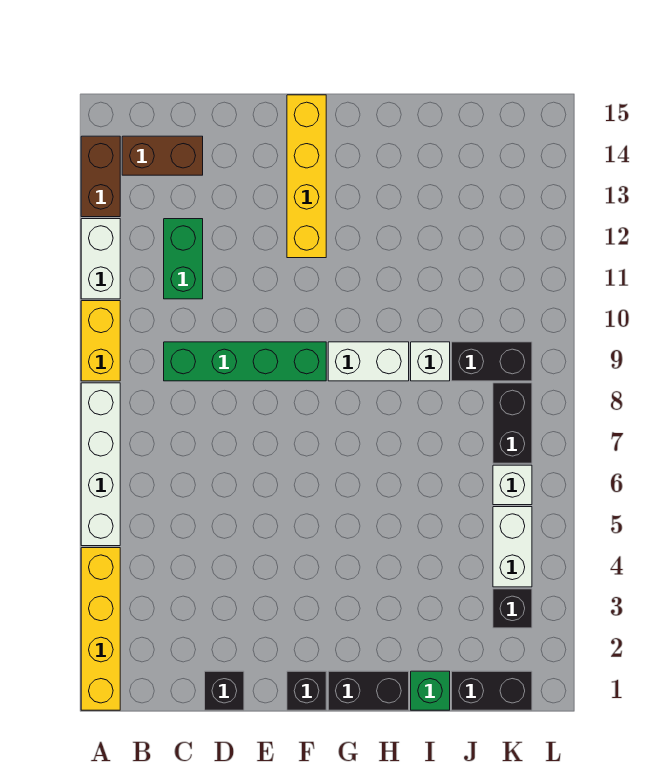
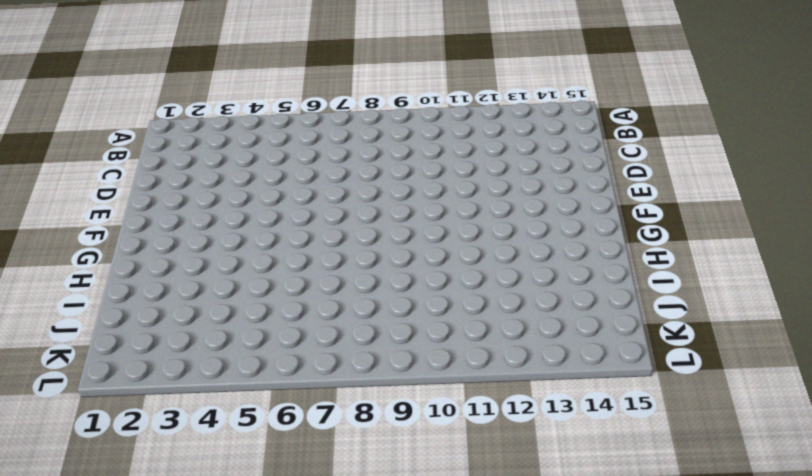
none -> yellow 1x4 brick [81,548,120,710]
none -> white 1x4 brick [81,383,120,546]
none -> yellow 1x2 brick [81,301,120,381]

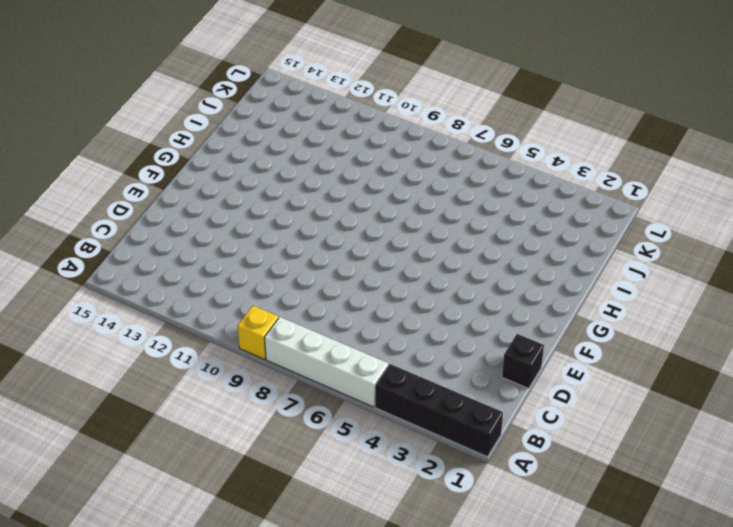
black 1x4 brick [375,364,503,457] -> yellow 1x4 brick [81,548,120,710]
yellow 1x1 brick [238,306,278,359] -> yellow 1x2 brick [81,301,120,381]
none -> white 1x2 brick [81,219,120,299]
none -> brown 1x2 brick [81,136,120,217]
none -> brown 1x2 brick [122,136,203,175]

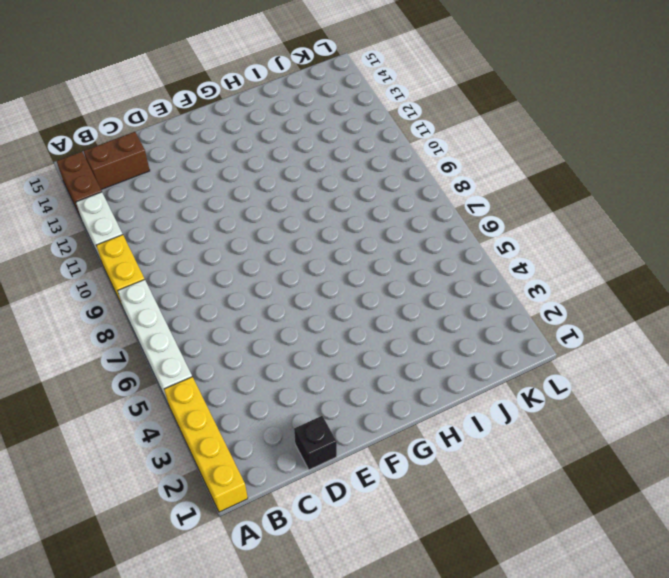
none -> green 1x4 brick [164,342,326,381]
none -> green 1x2 brick [164,219,203,299]
none -> black 1x1 brick [287,671,326,710]

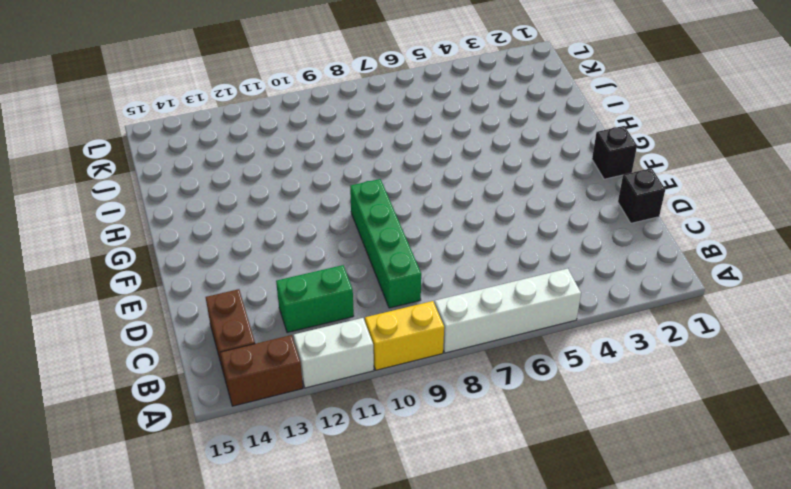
none -> yellow 1x4 brick [81,548,120,710]
none -> yellow 1x4 brick [287,95,326,258]
none -> black 1x2 brick [328,671,409,710]

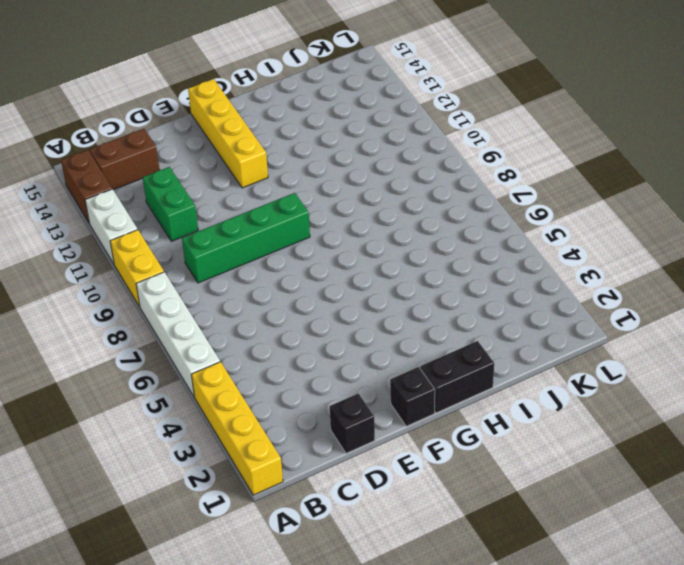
none -> white 1x2 brick [328,342,409,381]
none -> green 1x1 brick [411,671,450,710]
none -> white 1x1 brick [411,342,450,381]

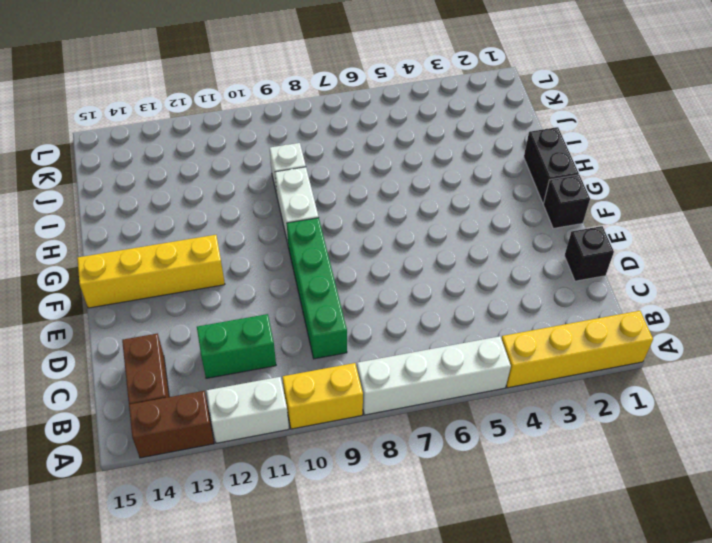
none -> green 1x1 brick [411,671,450,710]
none -> black 1x2 brick [452,671,532,710]
none -> black 1x2 brick [452,342,532,381]

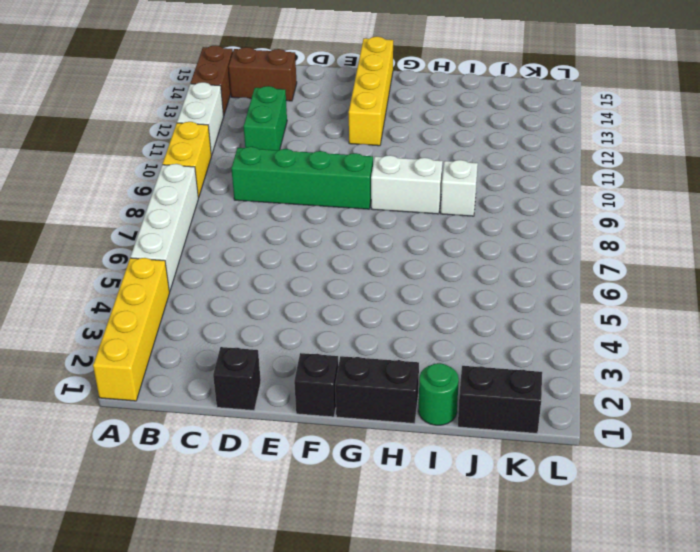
green 1x1 round brick [419,363,459,425] -> green 1x1 brick [411,671,450,710]
none -> black 1x2 brick [452,342,532,381]
none -> black 1x1 brick [493,589,532,628]
none -> white 1x2 brick [493,507,532,587]

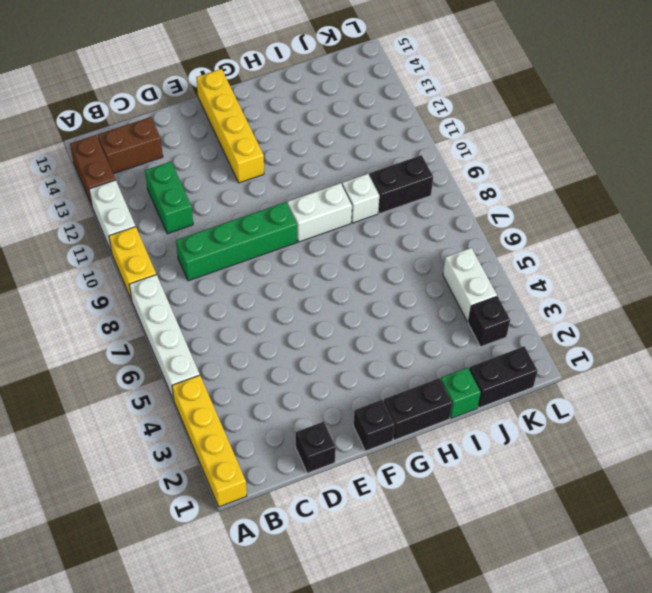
none -> white 1x1 brick [493,465,532,505]
none -> black 1x2 brick [493,383,532,463]

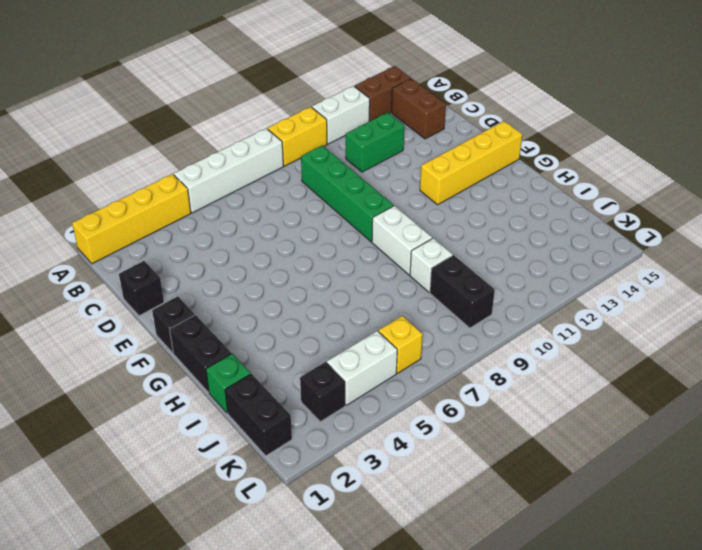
yellow 1x1 brick [379,316,423,373] -> white 1x1 brick [493,465,532,505]
none -> black 1x2 brick [493,383,532,463]

